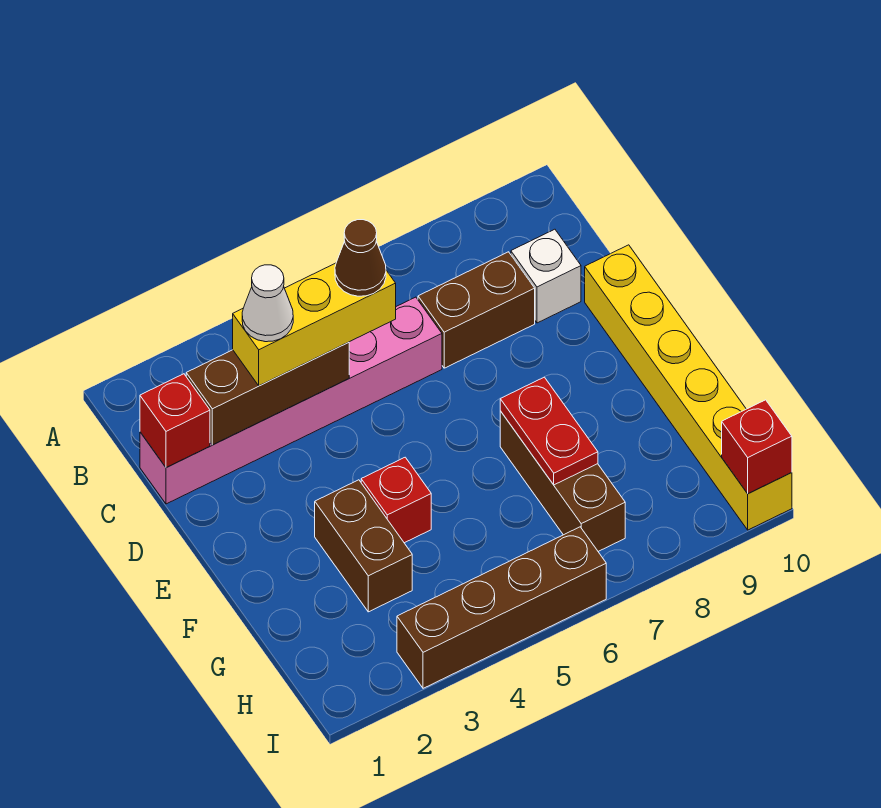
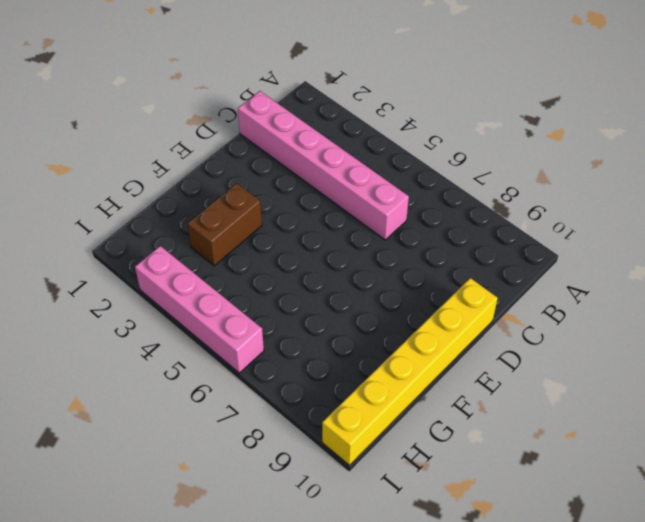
pink 1x4 brick [135,246,264,373] -> brown 1x4 brick [397,527,606,688]
none -> brown 1x2 brick [418,252,535,368]
none -> white 1x1 brick [511,229,581,323]
none -> red 1x1 brick [361,457,431,543]

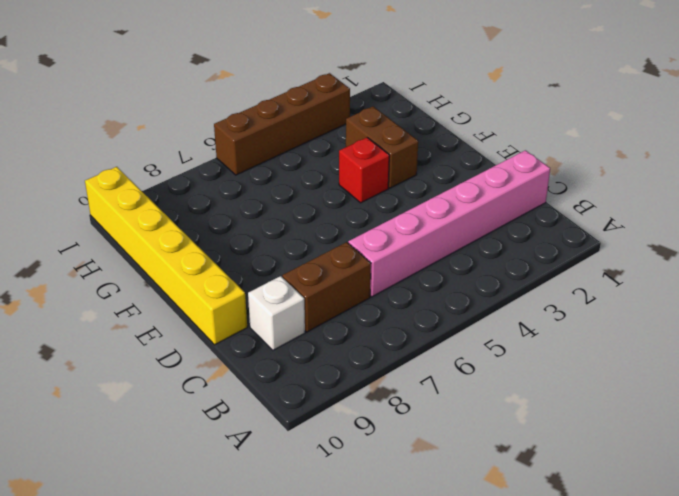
none -> brown 1x3 brick [500,411,625,551]
none -> red 1x1 brick [140,374,210,468]
none -> brown 1x3 brick [186,342,349,445]

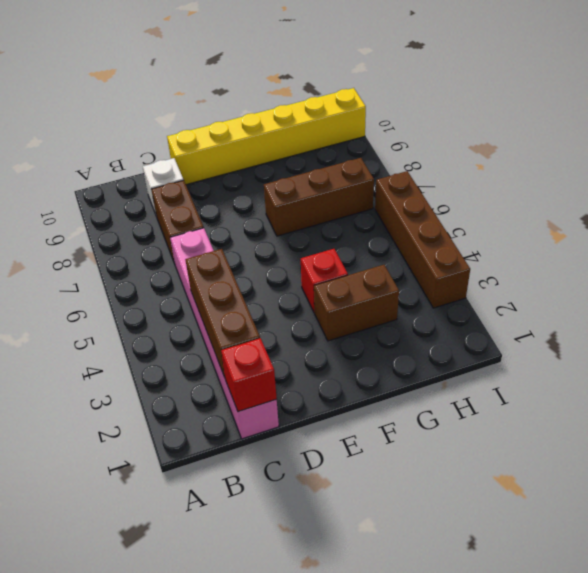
none -> red 1x2 plate [500,377,598,485]
none -> red 1x1 brick [722,400,792,494]
none -> yellow 1x3 brick [233,263,396,386]

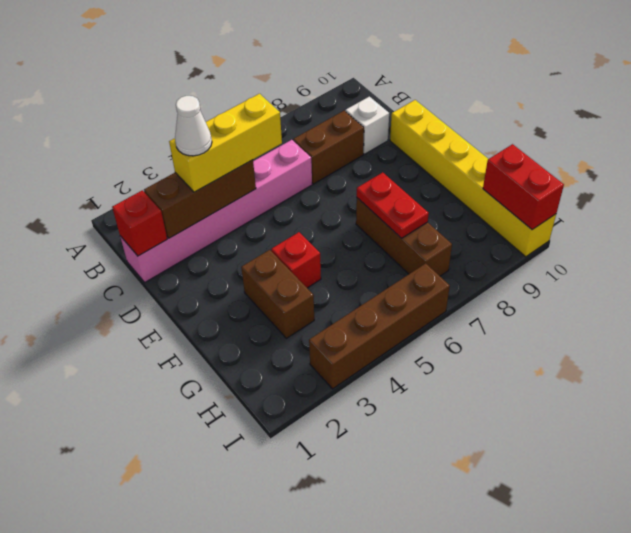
red 1x2 brick [483,144,564,230] -> red 1x1 brick [722,400,792,494]
none -> brown 1x1 cone [335,220,386,296]

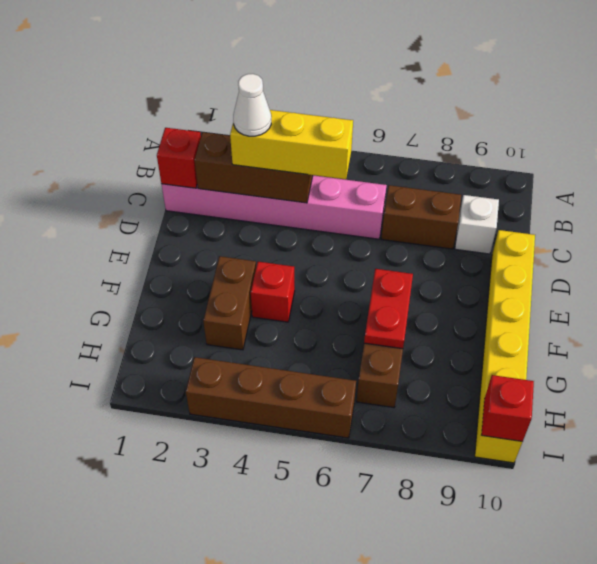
none -> brown 1x1 cone [335,220,386,296]

